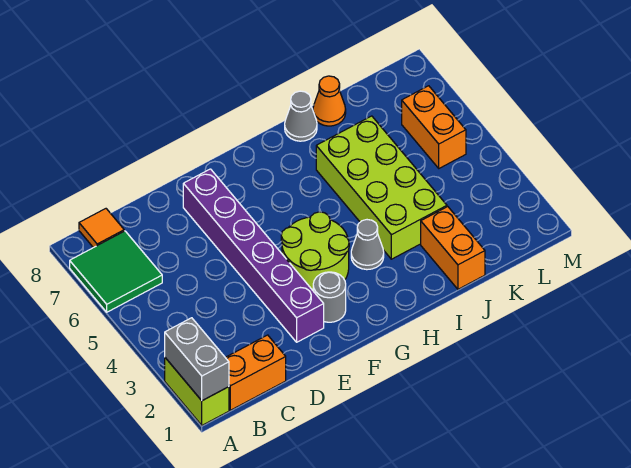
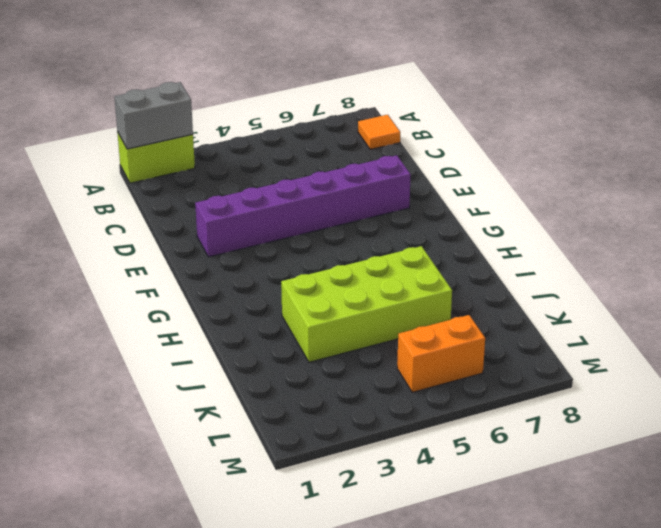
none -> green 2x2 tile [70,231,162,312]
none -> orange 1x2 brick [225,335,286,410]
none -> grey 1x1 round brick [313,272,346,322]

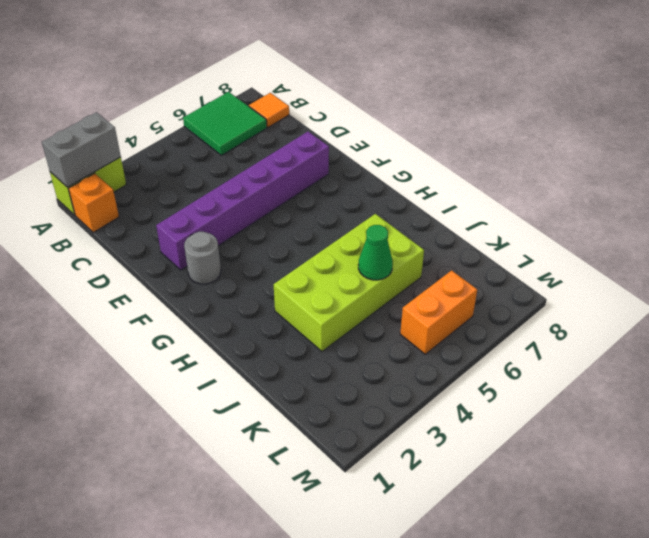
orange 1x1 brick [68,173,119,232] -> orange 1x2 brick [225,335,286,410]
green 1x1 cone [358,225,393,280] -> none
none -> lime 2x2 round brick [281,212,349,290]
none -> grey 1x1 cone [351,220,384,270]
none -> grey 1x1 cone [285,91,317,141]

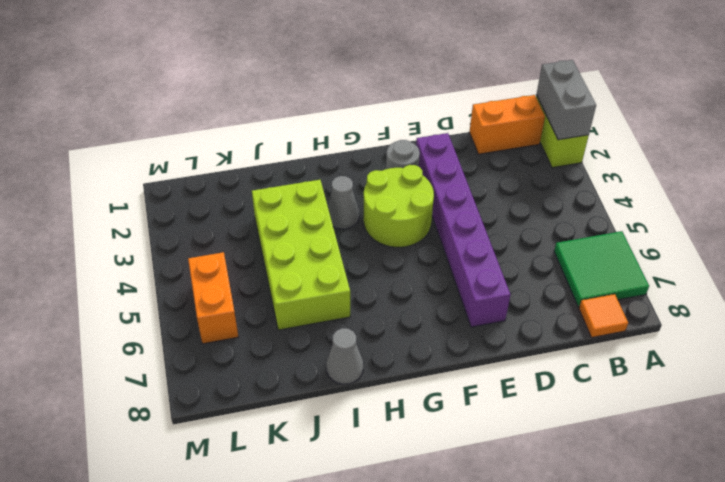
none -> orange 1x2 brick [421,207,485,289]
none -> orange 1x1 cone [313,76,346,126]

